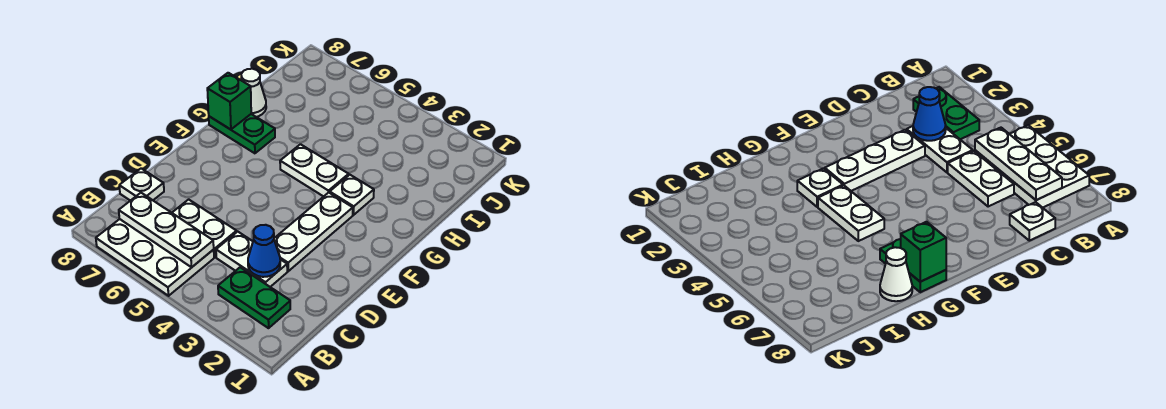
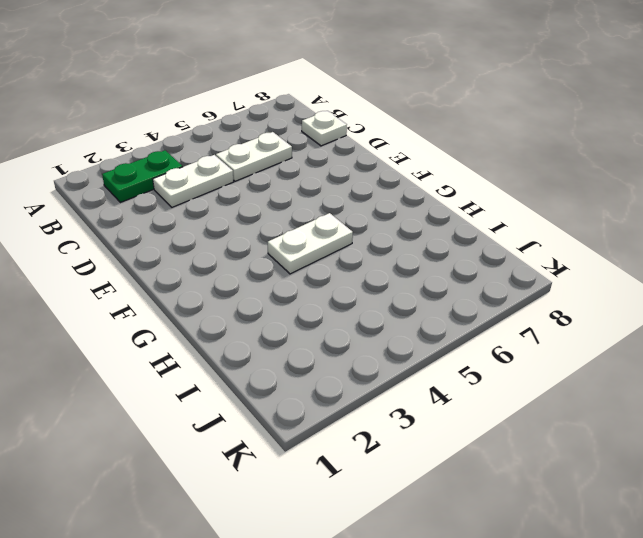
none -> white 2x3 plate [96,219,214,296]
none -> white 1x3 plate [274,192,353,271]
none -> white 1x1 plate [330,175,374,215]

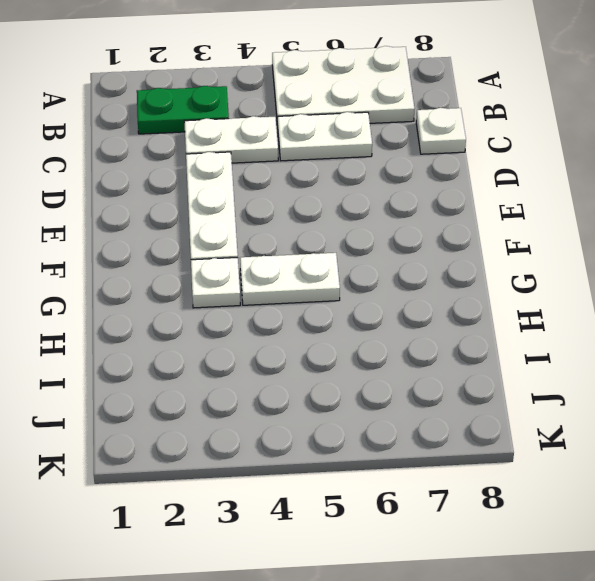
none -> green 1x2 plate [209,114,275,153]
none -> white 1x1 cone [241,69,266,117]
none -> white 1x3 plate [119,193,214,267]

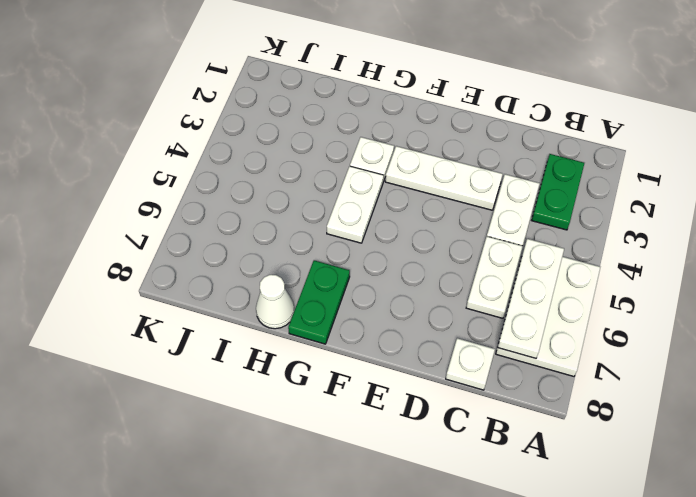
none -> blue 1x1 cone [248,225,280,277]
none -> green 1x1 brick [207,73,251,130]

